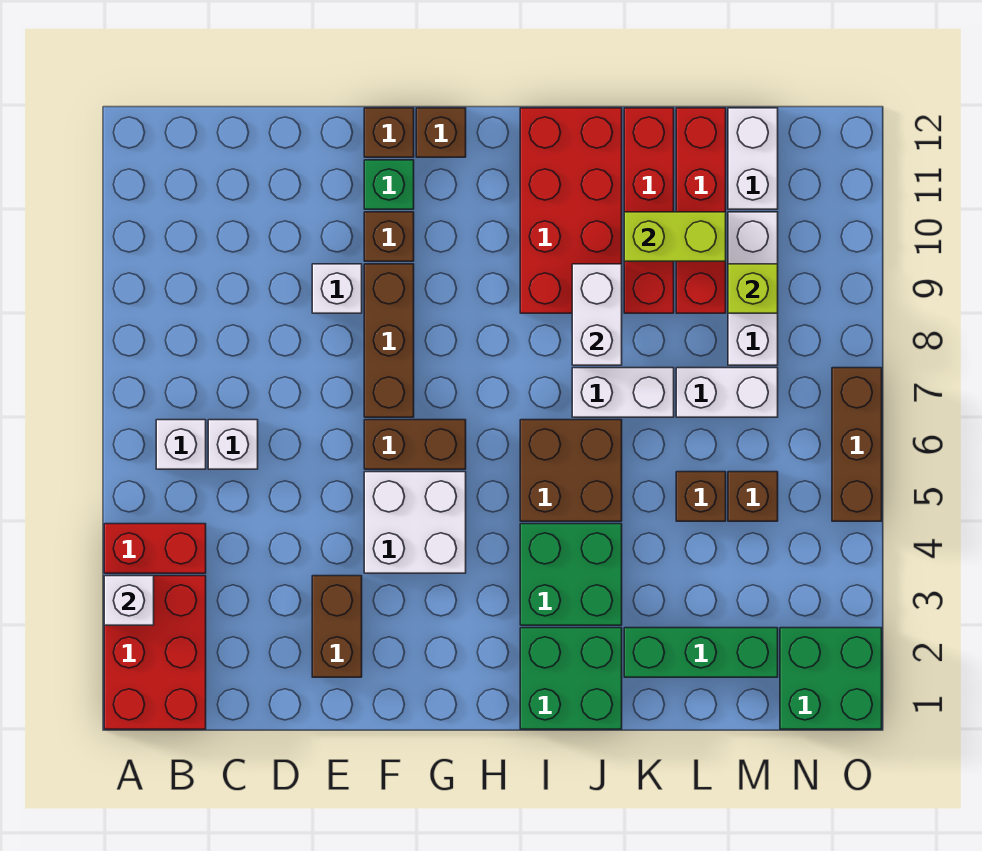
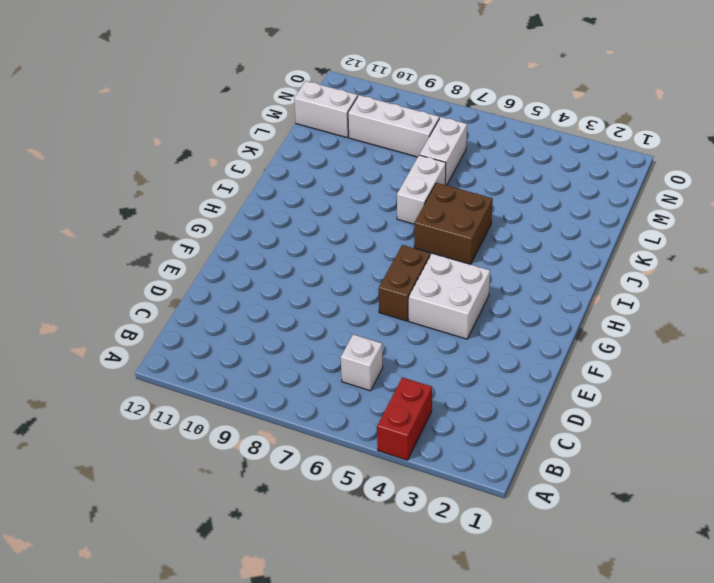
none -> red 2x3 brick [104,576,206,729]
none -> white 1x1 brick [156,420,206,469]
none -> brown 1x2 brick [312,576,362,677]
none -> white 1x1 brick [312,264,362,313]

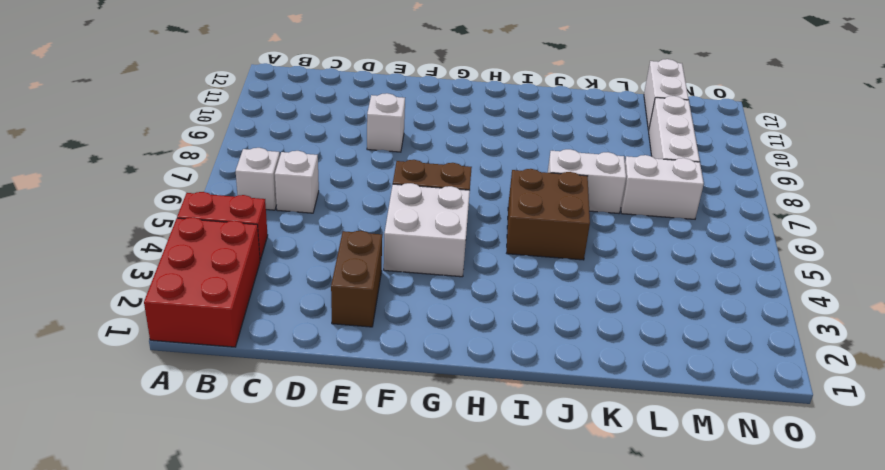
none -> brown 1x3 brick [364,264,414,417]
none -> brown 1x1 brick [364,212,414,261]
none -> green 1x1 brick [364,160,414,209]
none -> brown 1x1 brick [364,108,414,157]

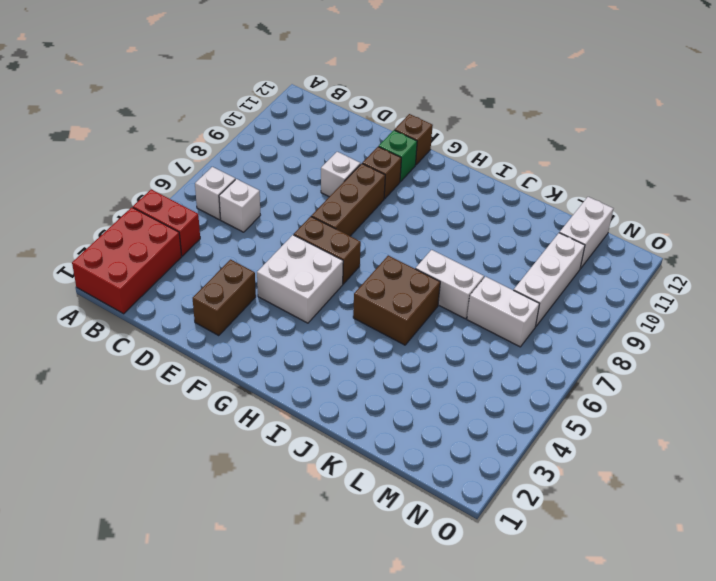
none -> brown 1x1 brick [416,108,466,157]
none -> green 2x2 brick [520,628,622,729]
none -> green 2x2 brick [520,524,622,625]
none -> red 2x4 brick [520,108,622,313]

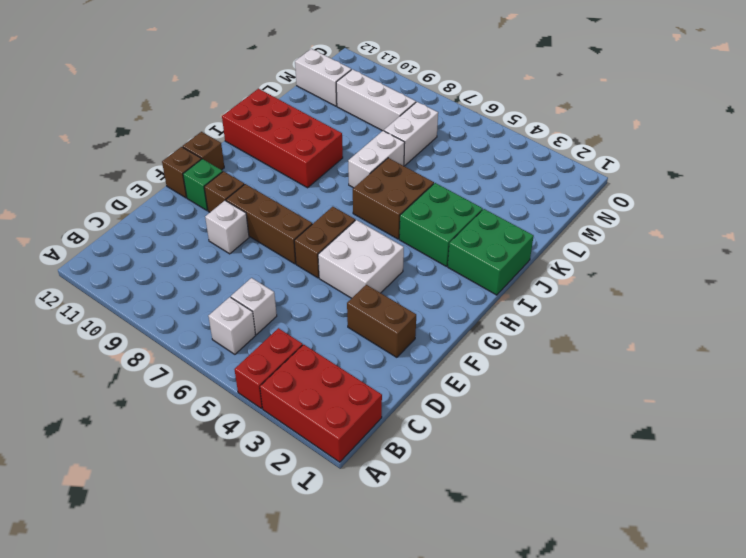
none -> green 1x3 brick [624,628,778,677]
none -> red 1x4 brick [624,108,674,313]
none -> brown 1x1 brick [676,472,726,521]
none -> red 1x4 brick [676,108,726,313]

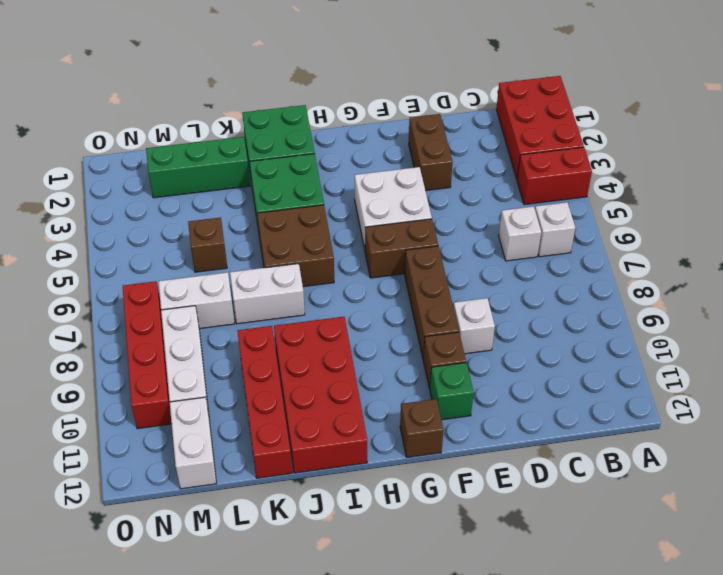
red 1x4 brick [122,281,172,429] -> red 1x4 brick moved to [676,108,726,313]
none -> brown 1x1 brick [364,108,414,157]
none -> brown 1x1 brick [728,472,778,521]
none -> green 2x2 brick [780,628,882,729]
none -> brown 1x3 brick [832,368,882,521]

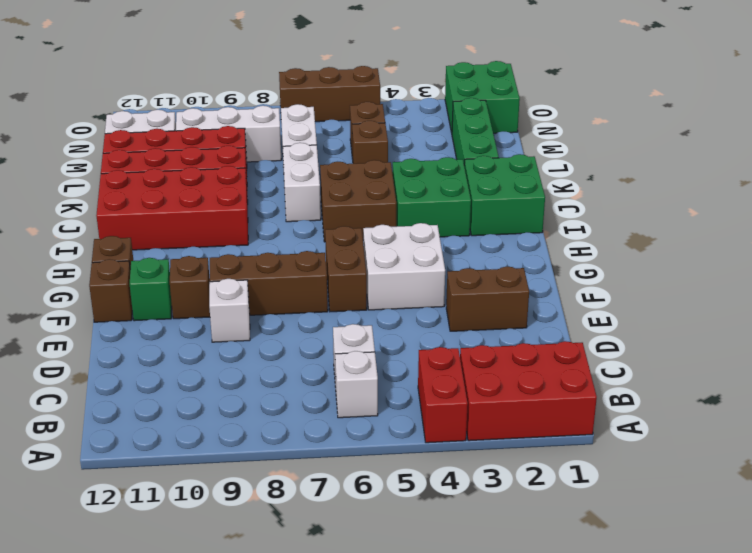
none -> white 1x1 brick [104,576,154,625]
none -> white 1x2 brick [572,264,622,365]
none -> lime 1x2 brick [624,212,726,261]
none -> lime 1x1 brick [728,264,778,313]

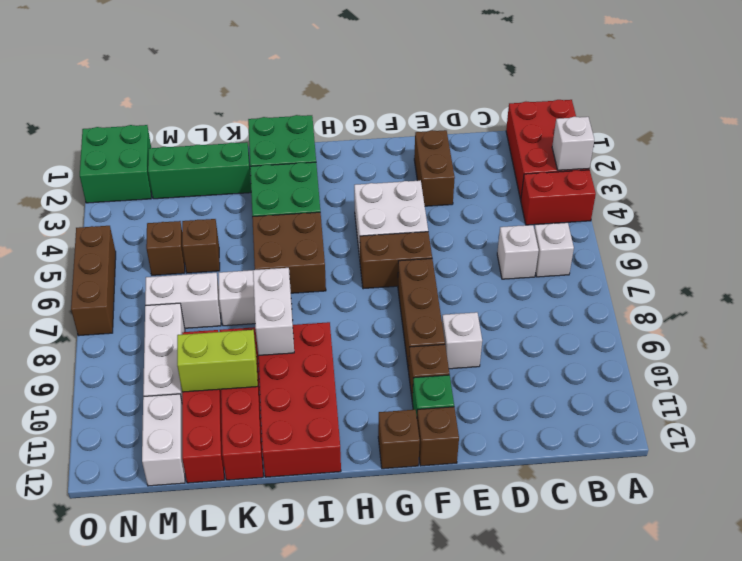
none -> lime 1x1 brick [728,264,778,313]

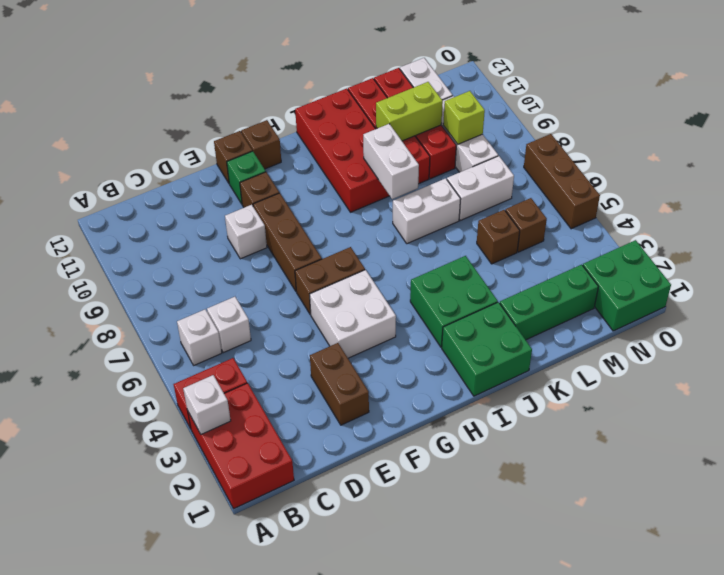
none -> brown 2x2 brick [520,420,622,521]

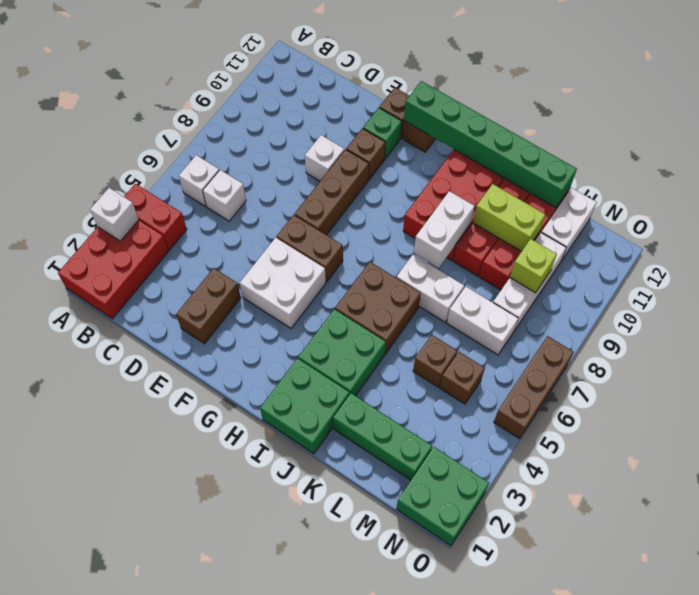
green 1x6 brick [404,81,577,208] -> none

